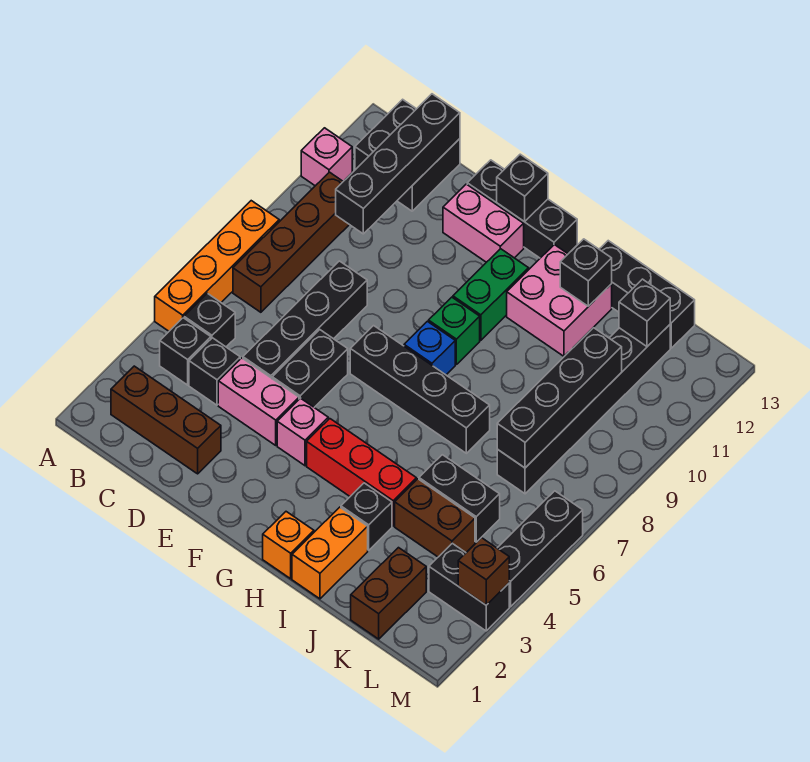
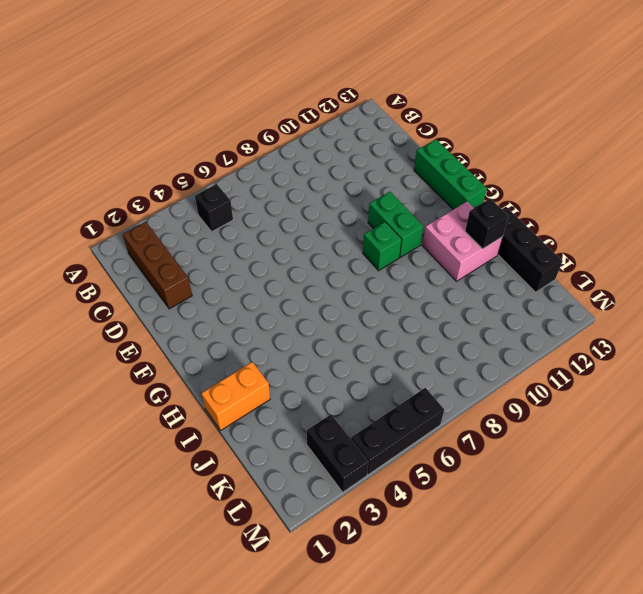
green 1x3 brick [414,139,487,210] -> black 1x3 brick [467,160,577,258]
green 1x2 brick [368,192,423,257] -> green 1x2 brick turned to [453,249,529,340]
none -> orange 1x4 brick [155,201,279,331]
none -> pink 1x1 brick [301,128,352,186]
none -> black 1x1 brick [160,318,211,385]
none -> brown 1x4 brick [233,172,349,312]

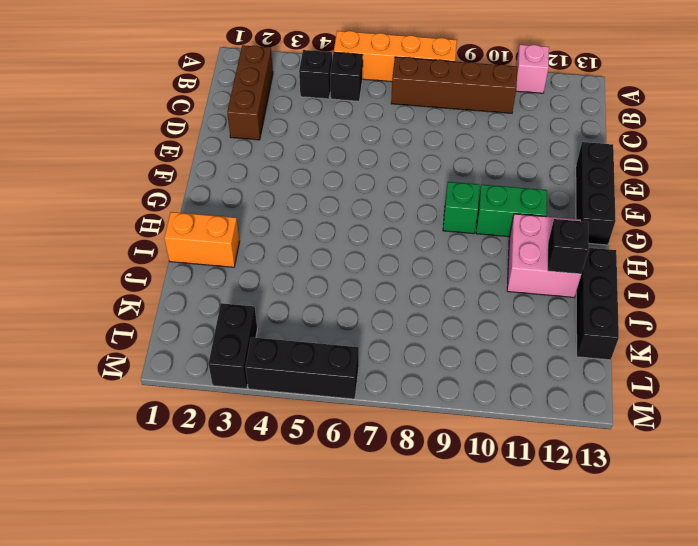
none -> black 2x2 brick [355,99,460,211]
none -> black 1x1 brick [189,338,240,405]
none -> pink 1x2 brick [218,358,299,445]
none -> black 1x4 brick [243,261,367,378]

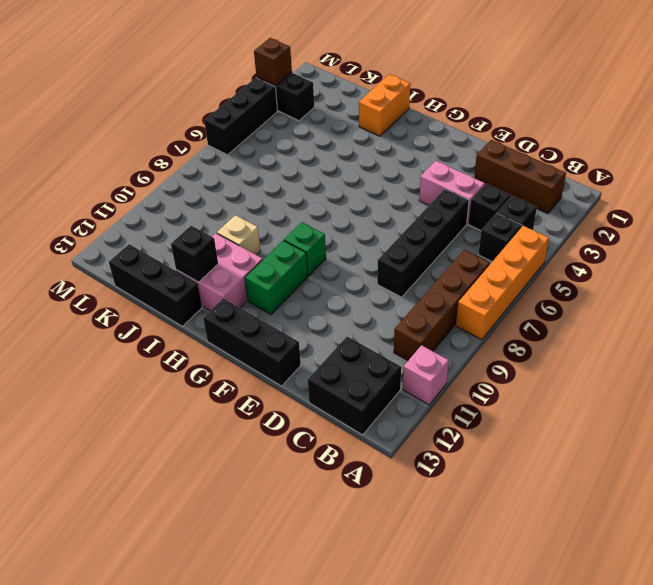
tan 1x1 brick [217,215,260,255] -> none
none -> black 1x2 brick [272,330,348,407]
none -> pink 1x2 brick [443,184,524,262]
none -> pink 1x1 brick [277,398,328,466]
none -> black 1x4 brick [350,326,490,453]

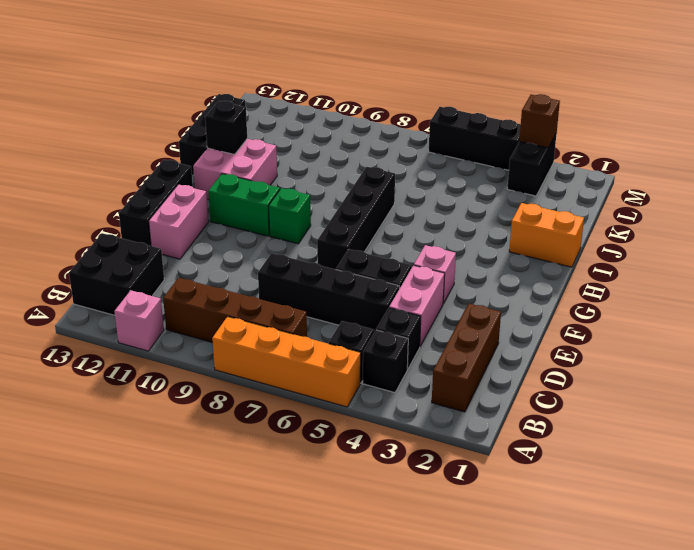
none -> red 1x3 brick [307,419,416,526]
none -> blue 1x1 brick [404,321,455,375]
none -> orange 1x1 brick [263,512,314,579]
none -> black 1x1 brick [341,483,392,550]

